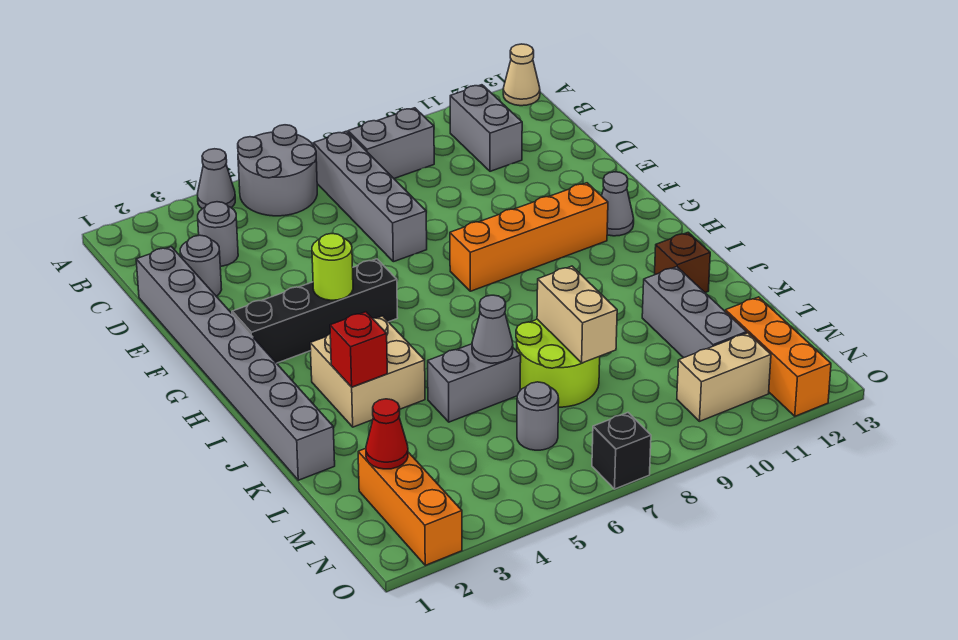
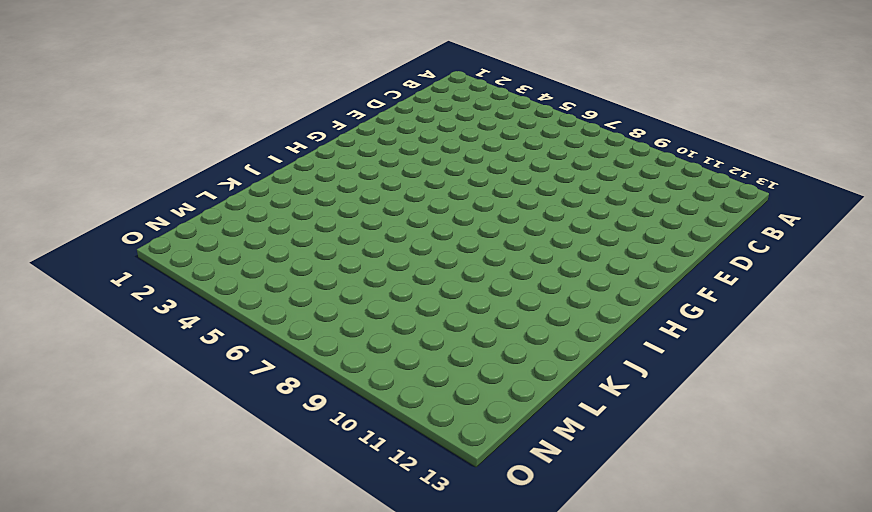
none -> grey 1x1 cone [198,149,235,209]
none -> grey 2x2 round brick [238,125,317,216]
none -> tan 1x1 cone [503,44,540,106]

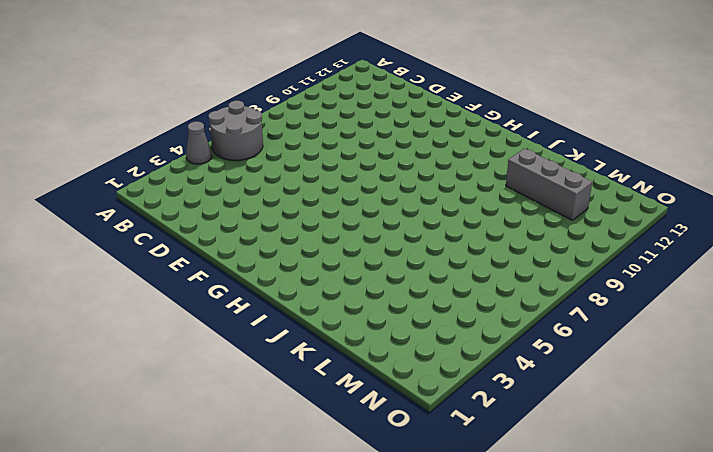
none -> tan 1x1 cone [503,44,540,106]
none -> grey 1x4 brick [313,131,427,262]
none -> grey 1x2 brick [348,108,434,178]

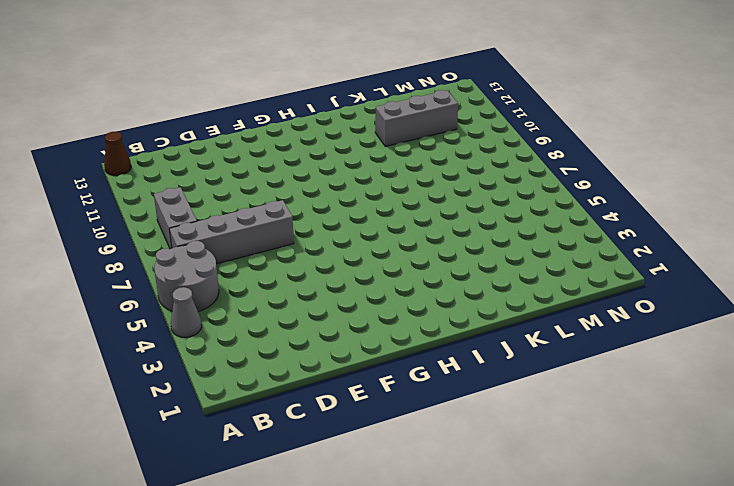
brown 1x1 cone [104,132,131,176] -> tan 1x1 cone [503,44,540,106]
none -> grey 1x2 brick [450,85,522,171]
none -> grey 1x1 round brick [198,202,238,266]
none -> grey 1x8 brick [136,247,335,480]

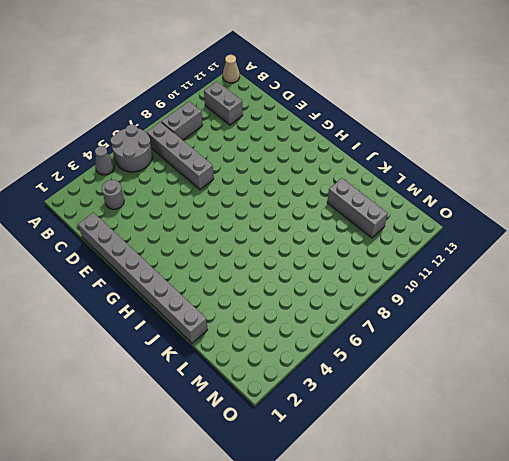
none -> grey 1x1 round brick [180,235,222,296]
none -> black 1x4 brick [232,259,398,363]
none -> orange 1x4 brick [450,183,608,291]

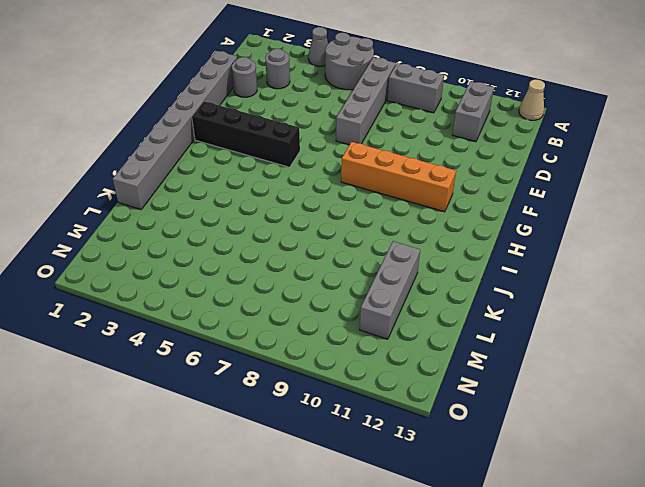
none -> grey 1x1 cone [602,172,634,236]
none -> tan 2x2 brick [310,316,425,427]
none -> brown 1x1 brick [655,232,710,293]

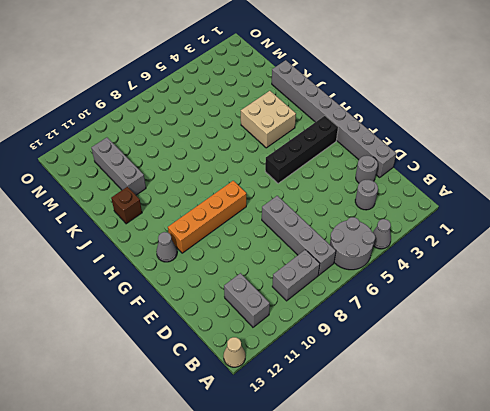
none -> grey 1x2 brick [428,344,521,422]
none -> lime 2x2 round brick [516,319,600,407]
none -> orange 1x3 brick [358,448,462,565]

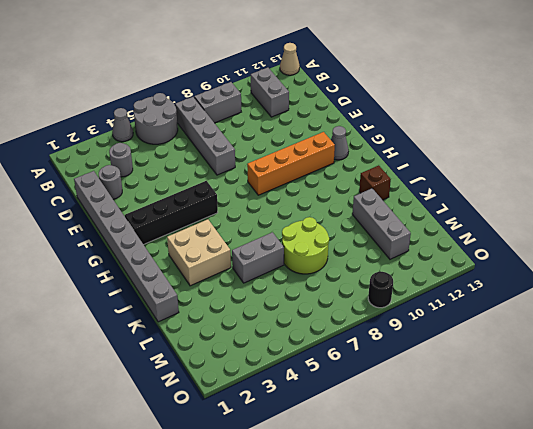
black 1x1 round brick [368,272,393,308] -> none
none -> orange 1x3 brick [358,448,462,565]
none -> grey 1x1 round brick [517,382,559,450]
none -> orange 1x3 brick [725,297,831,416]

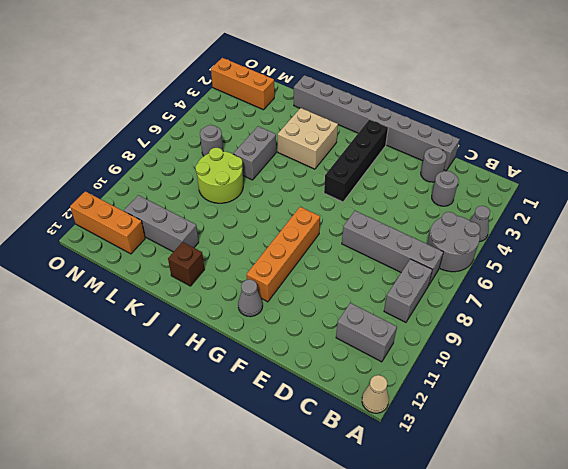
none -> tan 1x2 brick [677,333,771,421]
none -> black 1x1 brick [592,413,651,489]
none -> lime 1x1 round brick [312,234,353,300]

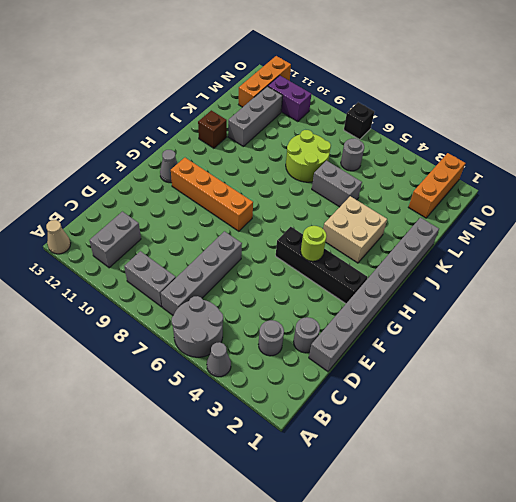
purple 1x2 brick [268,75,312,122] -> tan 1x2 brick [677,333,771,421]
none -> red 1x1 brick [330,312,387,387]
none -> grey 1x1 cone [472,295,513,363]
none -> tan 1x2 brick [537,266,617,363]

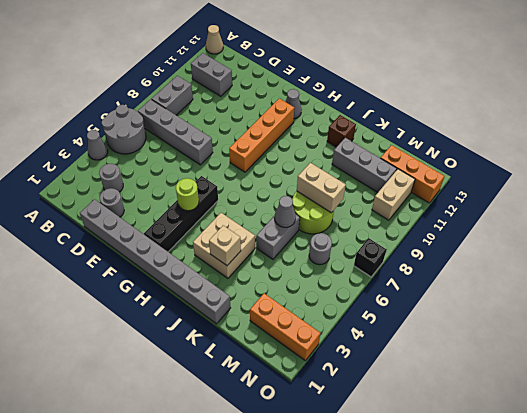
tan 1x1 brick [209,225,241,266] -> red 1x1 brick [330,312,387,387]
none -> red 1x1 cone [366,399,408,469]

